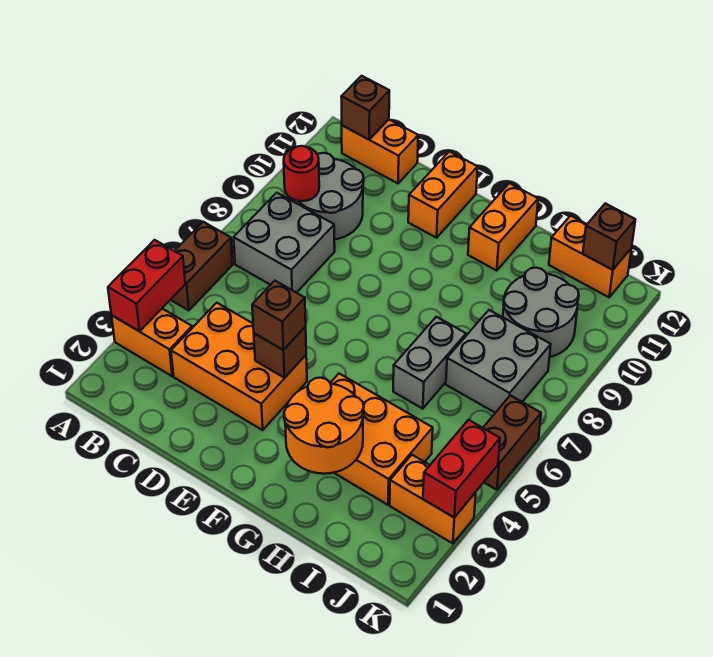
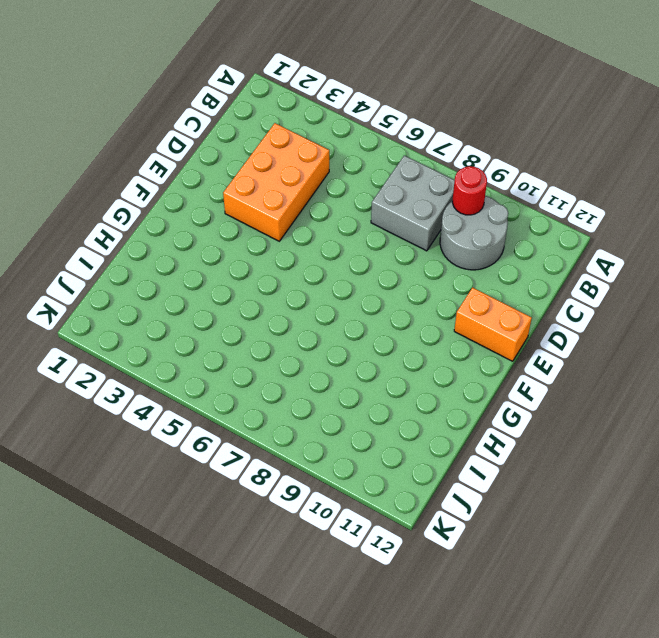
none -> orange 1x2 brick [111,309,192,376]
none -> brown 1x2 brick [171,222,233,310]
none -> orange 1x2 brick [342,120,418,183]

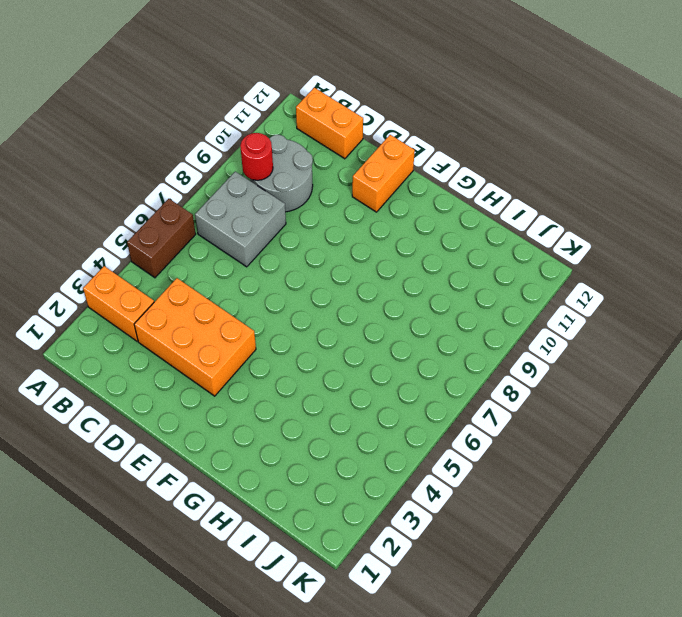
none -> orange 2x3 brick [331,374,433,505]
none -> orange 1x2 brick [468,183,538,271]
none -> grey 1x2 brick [393,317,466,409]

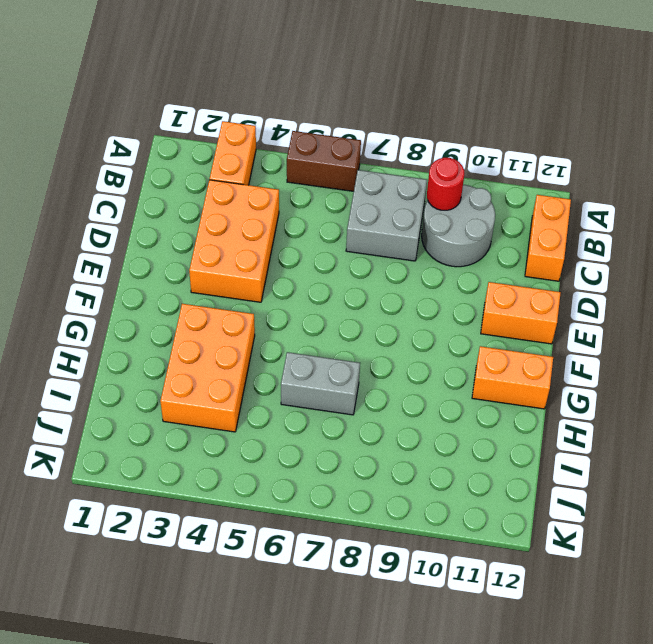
none -> grey 2x2 brick [446,310,551,413]
none -> grey 2x2 round brick [503,268,579,357]
none -> orange 1x2 brick [549,216,632,297]

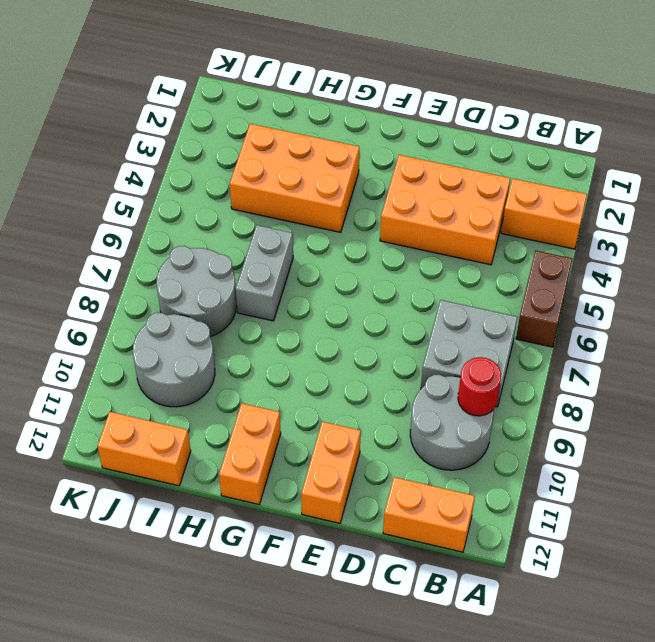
grey 2x2 round brick [157,246,237,336] -> grey 2x2 brick [446,310,551,413]
none -> orange 1x2 brick [390,455,476,544]
none -> brown 1x2 brick [483,395,541,490]
none -> red 1x2 brick [108,240,185,331]

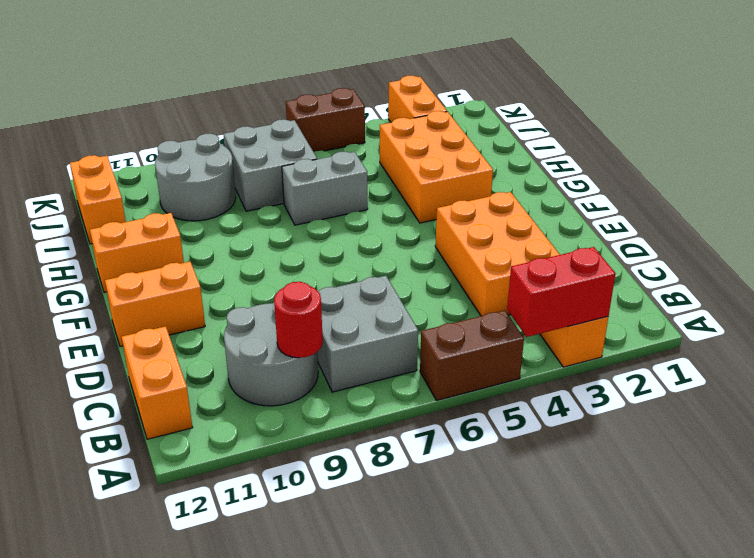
none -> brown 1x1 brick [341,76,389,139]
none -> brown 1x1 brick [254,327,306,378]
none -> orange 2x2 round brick [284,378,364,474]

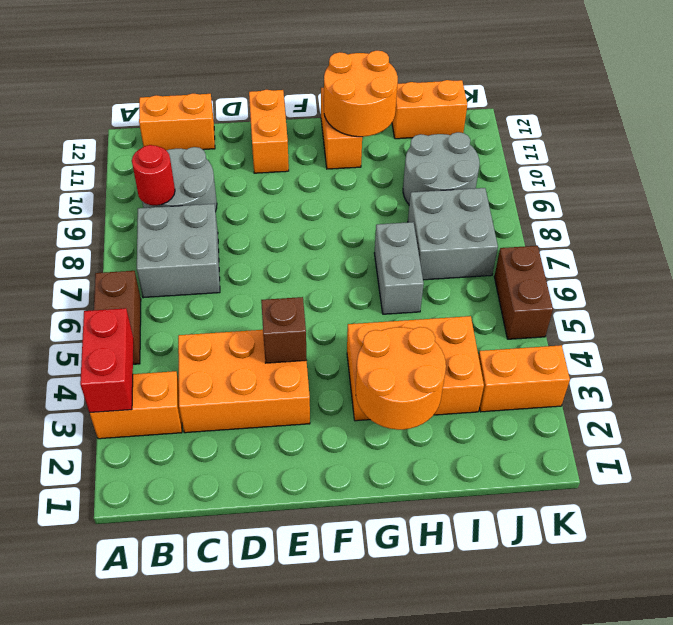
orange 2x2 round brick [324,51,398,137] -> none
none -> brown 1x1 brick [341,76,389,139]
none -> brown 1x1 brick [583,203,635,270]
none -> red 1x2 brick [423,420,500,518]

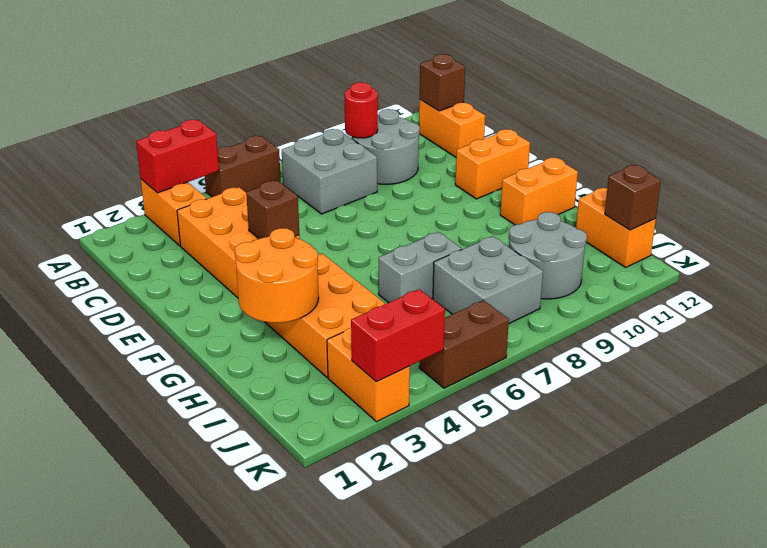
none -> brown 1x1 brick [252,281,306,350]

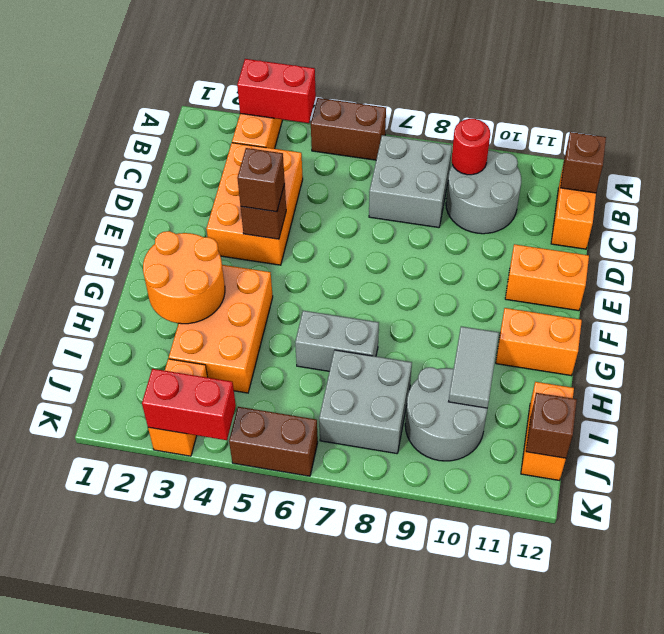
grey 1x2 tile [449,326,499,408] -> none

